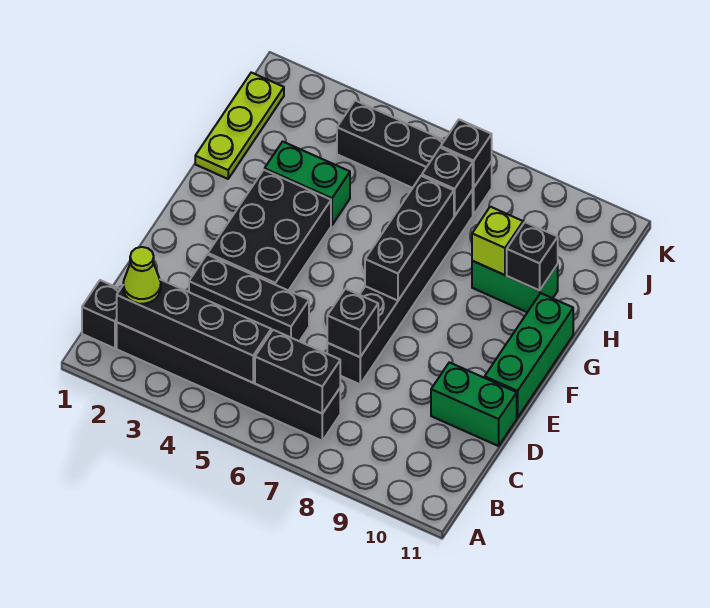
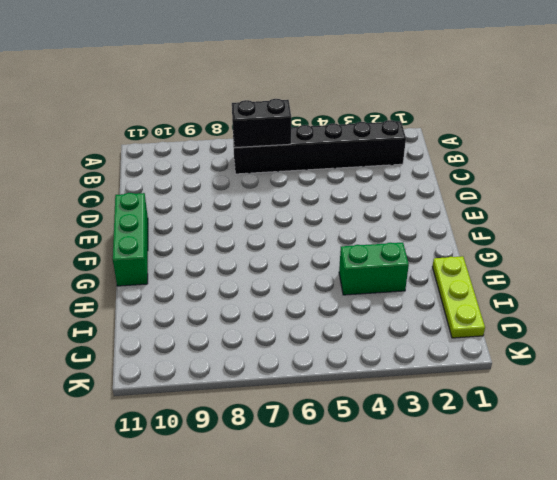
none -> black 1x1 brick [82,280,120,348]
none -> black 1x3 brick [189,254,309,341]
none -> black 1x6 brick [327,190,473,384]

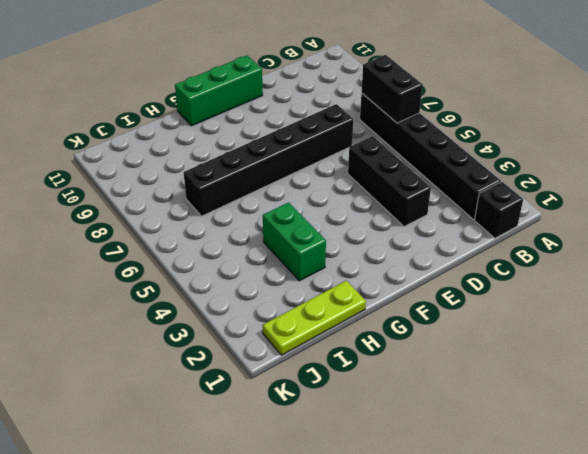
none -> green 1x2 brick [431,362,517,446]
none -> black 2x3 brick [208,170,331,290]
none -> green 1x2 brick [472,261,558,312]

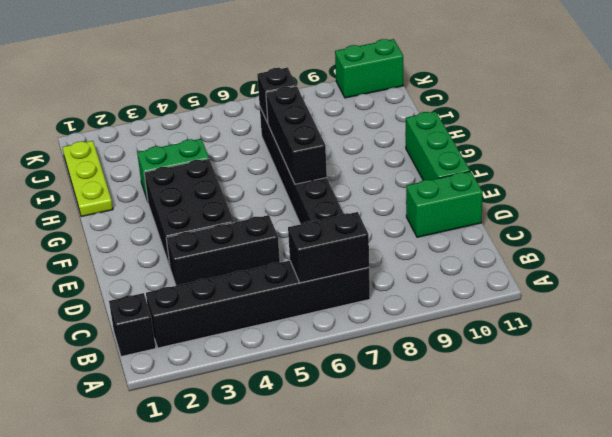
green 1x2 brick [335,39,403,98] -> green 1x2 brick moved to [472,261,558,312]
none -> black 1x4 brick [337,101,492,215]
none -> black 1x4 brick [117,280,271,383]
none -> black 1x1 brick [327,289,378,357]

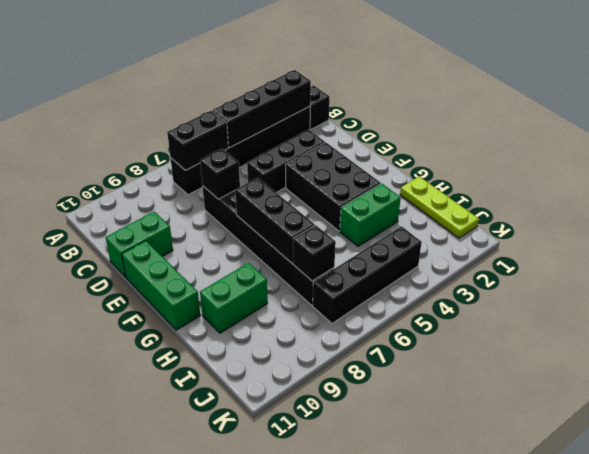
none -> lime 1x1 brick [472,207,523,275]
none -> black 1x1 brick [507,222,558,290]
none -> black 1x1 brick [441,120,492,188]

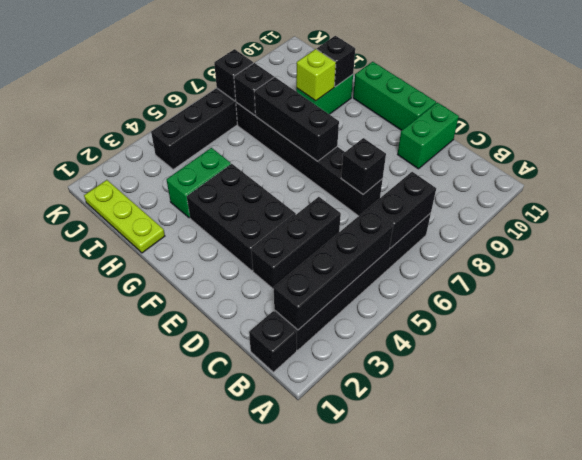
none -> lime 1x1 cone [123,247,161,304]

